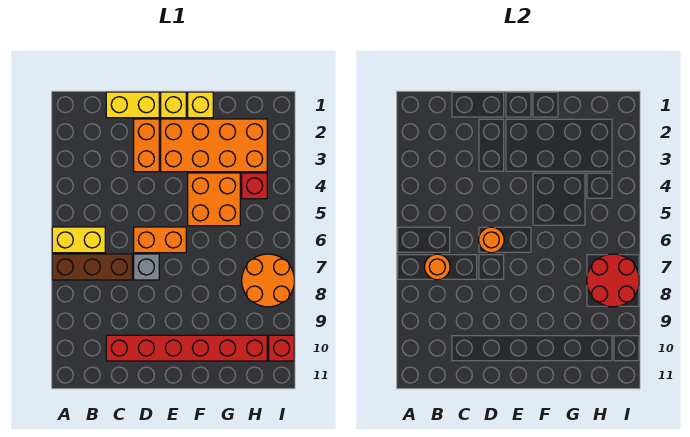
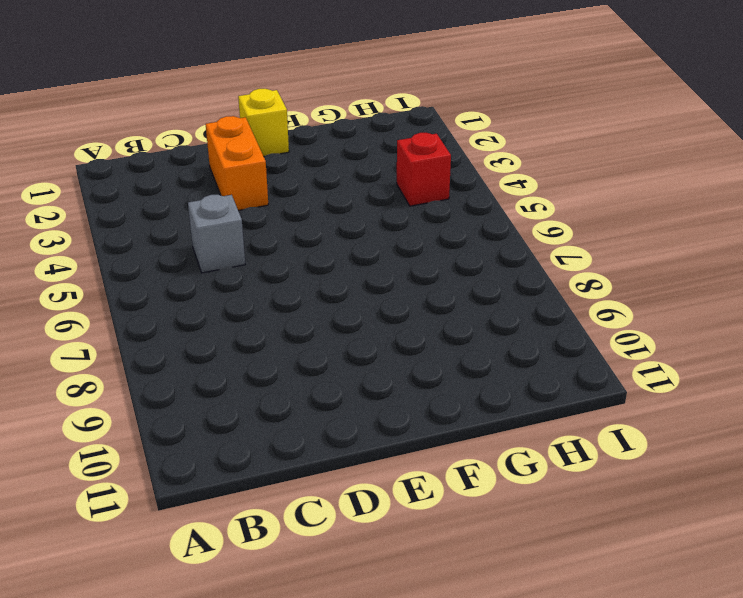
grey 1x1 brick [188,195,245,273] -> grey 1x1 brick moved to [134,254,159,280]
none -> yellow 1x2 brick [52,227,105,253]
none -> brown 1x3 brick [52,254,132,280]
none -> yellow 1x2 brick [106,92,159,118]

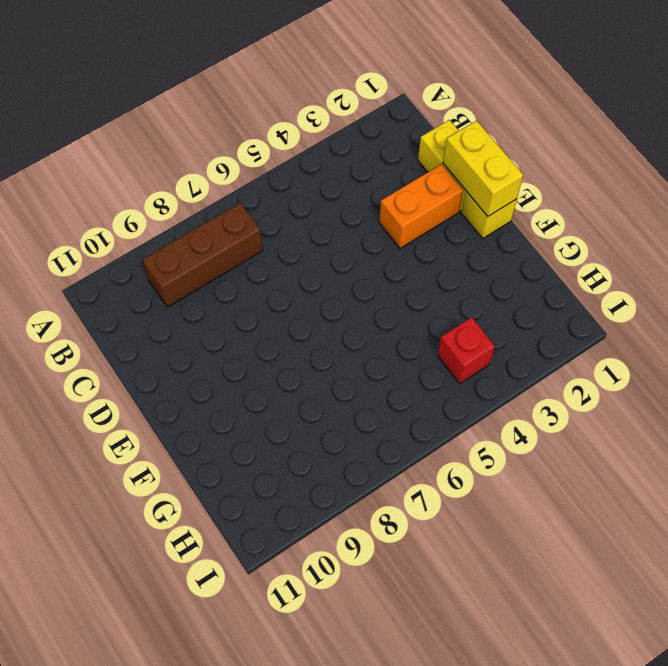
brown 1x3 brick [143,203,263,307] -> brown 1x3 brick turned to [52,254,132,280]
yellow 1x2 brick [443,121,523,216] -> yellow 1x2 brick moved to [52,227,105,253]
none -> red 1x6 brick [106,335,267,361]
none -> orange 1x2 brick [134,227,186,253]
none -> grey 1x1 brick [134,254,159,280]

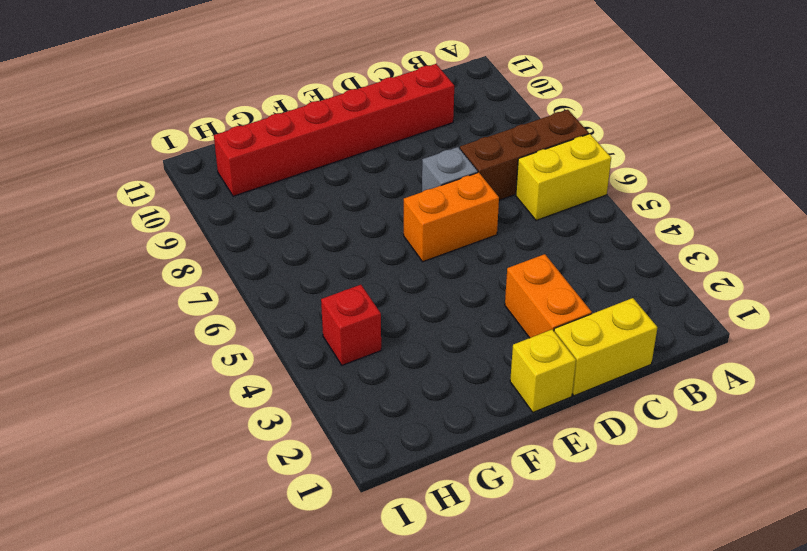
none -> orange 2x4 brick [161,119,267,172]
none -> yellow 1x1 brick [188,92,213,118]
none -> orange 2x2 brick [188,173,240,226]

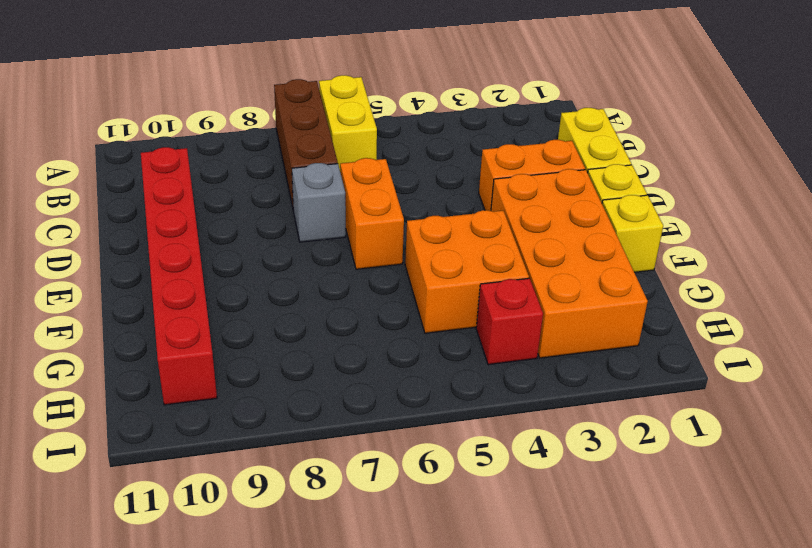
none -> orange 2x2 round brick [242,254,294,307]
none -> red 1x1 brick [269,335,294,361]
none -> orange 1x1 round brick [425,254,450,280]

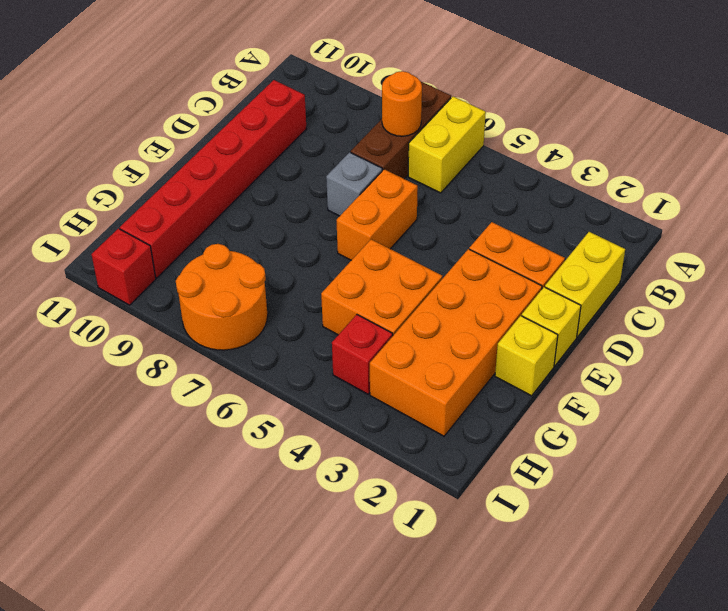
none -> orange 1x1 round brick [479,227,504,253]
none -> red 2x2 round brick [587,254,639,307]

